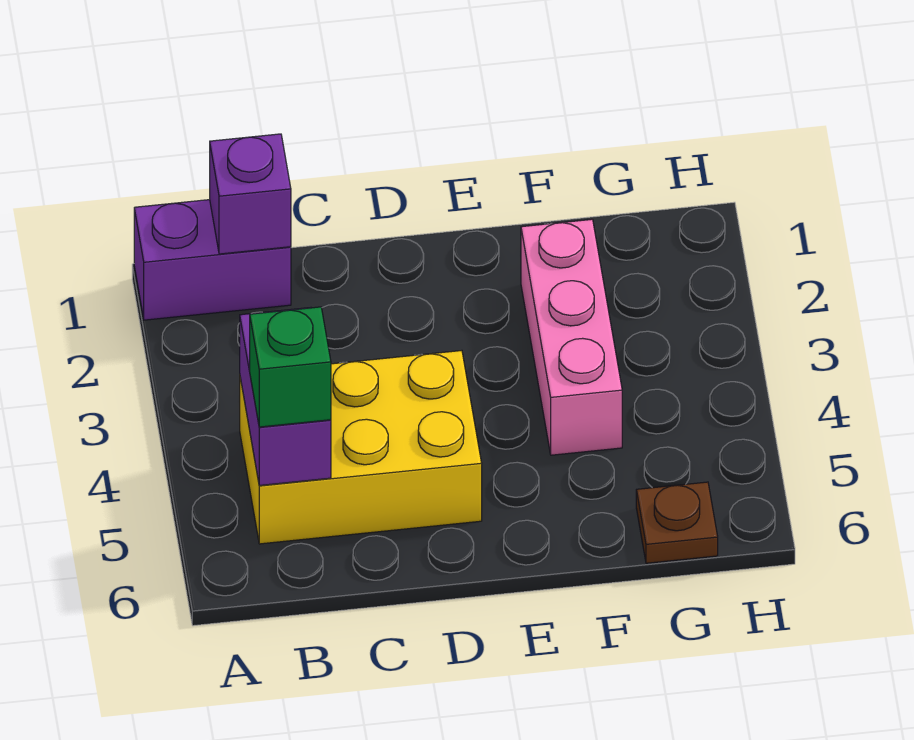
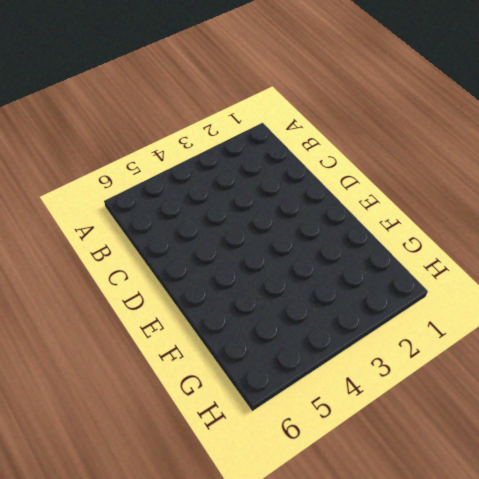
none -> purple 1x2 brick [134,200,291,320]
none -> yellow 2x3 brick [240,351,482,544]

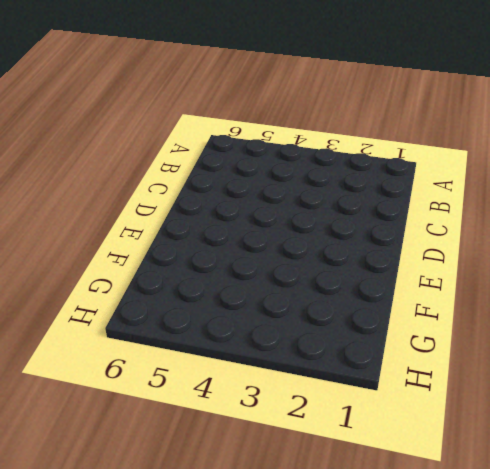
none -> purple 1x2 brick [134,200,291,320]
none -> yellow 2x3 brick [240,351,482,544]

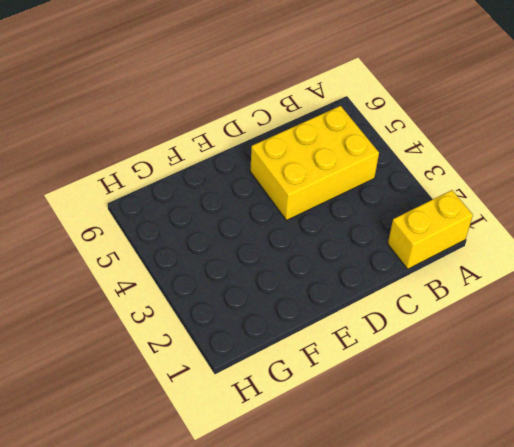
yellow 1x2 brick [388,190,473,269] -> purple 1x2 brick [134,200,291,320]
none -> pink 1x3 brick [521,219,622,455]
none -> brown 1x1 plate [636,482,718,563]

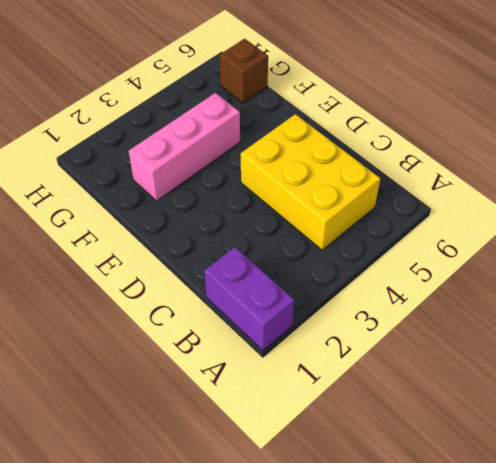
brown 1x1 brick [219,39,268,103] -> brown 1x1 plate [636,482,718,563]
none -> purple 1x1 brick [210,134,291,254]
none -> purple 1x2 brick [240,308,331,485]

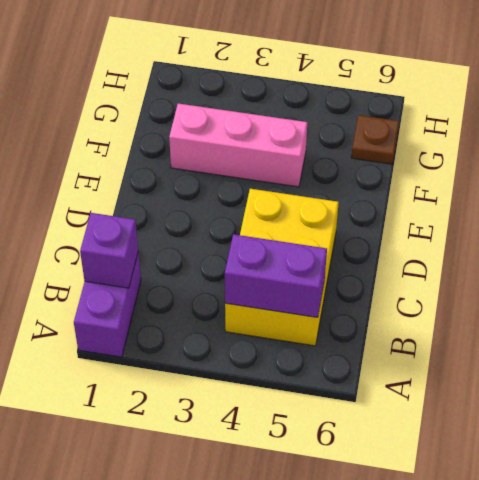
none -> green 1x1 brick [250,307,331,427]

